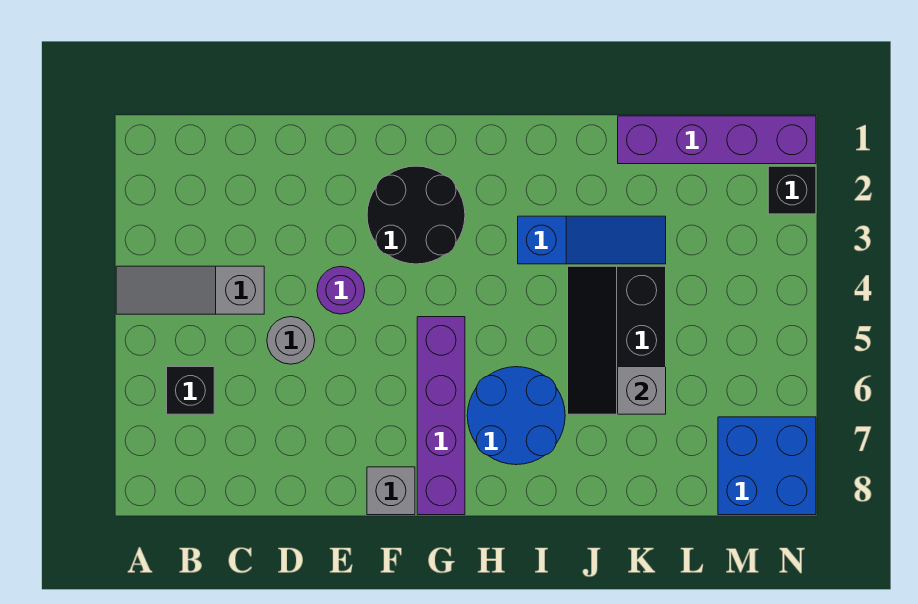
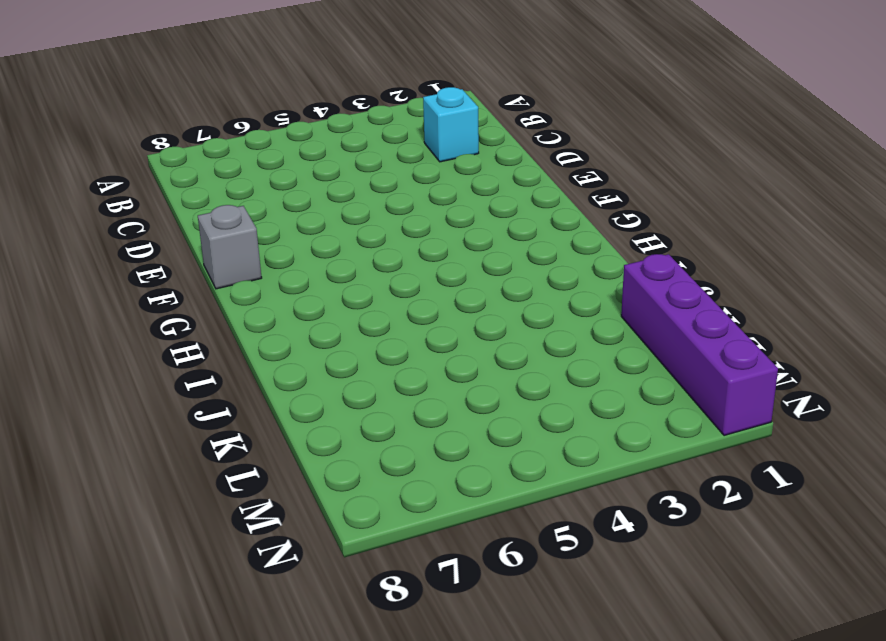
cyan 1x1 brick [423,87,479,162] -> none
none -> grey 1x3 slope [116,266,264,314]
none -> black 1x1 brick [167,367,214,414]
none -> grey 1x1 round brick [267,317,315,364]

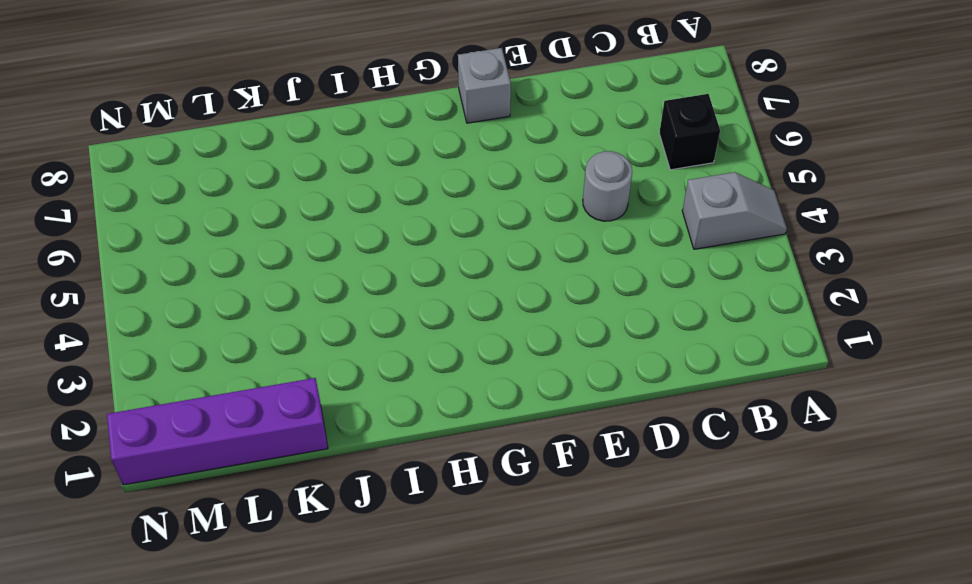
grey 1x2 slope [682,172,787,249] -> grey 1x3 slope [116,266,264,314]
none -> purple 1x1 round brick [317,267,365,314]
none -> black 2x2 round brick [367,166,465,264]
none -> purple 1x4 brick [417,317,465,515]

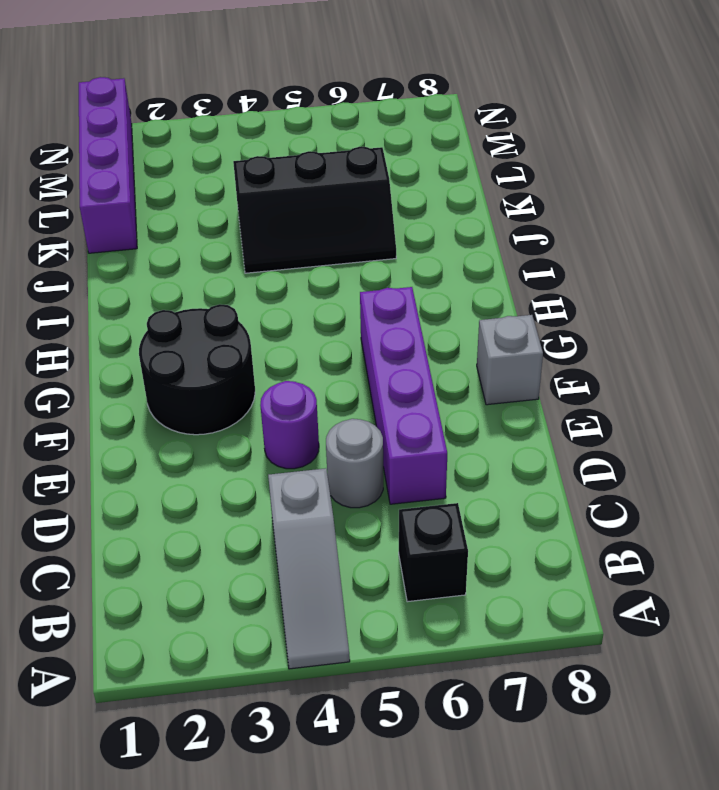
purple 1x4 brick [360,287,447,504] -> purple 1x4 brick turned to [417,317,465,515]
none -> blue 2x2 round brick [467,367,565,465]
none -> blue 1x3 slope [518,216,666,264]
none -> blue 2x2 brick [718,417,816,515]

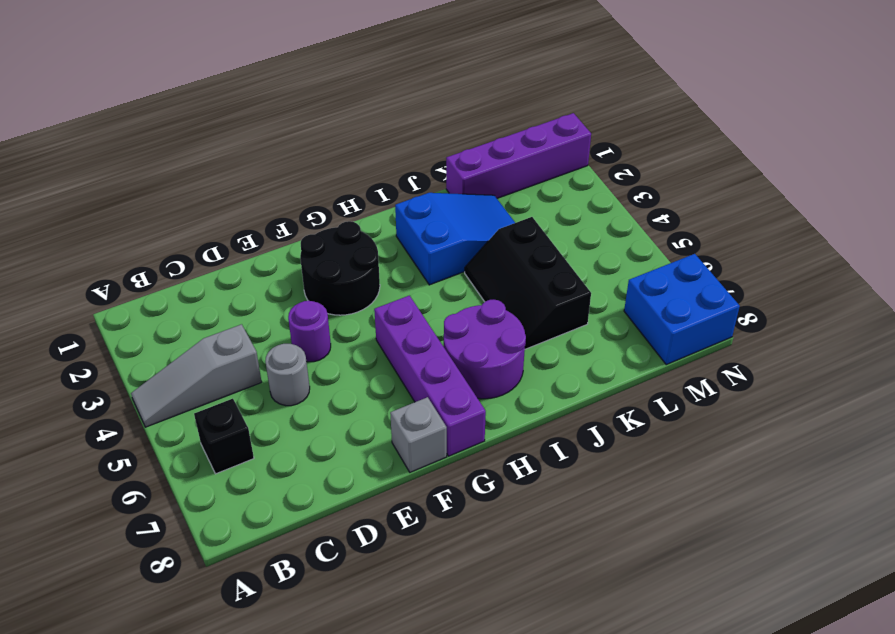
purple 2x2 round brick [444,300,526,399] -> blue 2x2 round brick [467,367,565,465]
blue 2x3 slope [395,193,515,285] -> blue 1x3 slope [518,216,666,264]
none -> black 1x1 brick [768,166,816,214]
none -> grey 1x1 brick [618,367,666,414]

